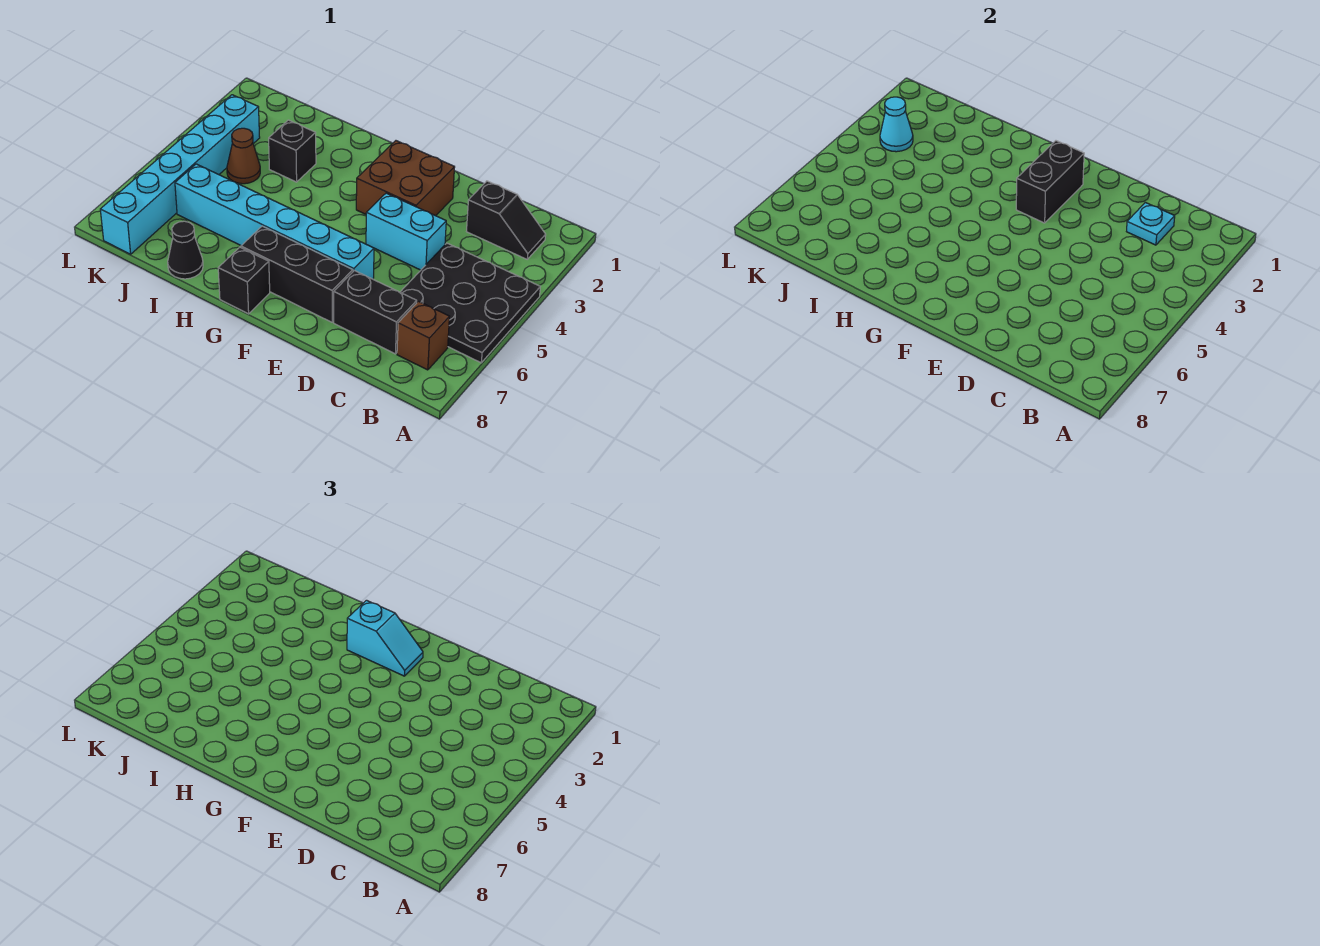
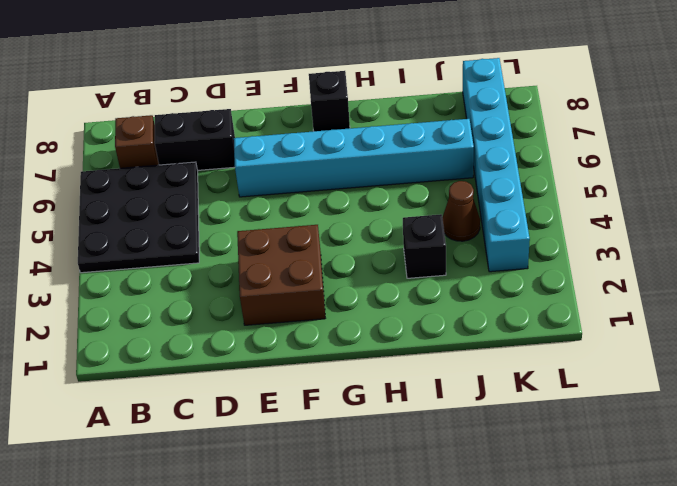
none -> black 1x2 slope [467,181,546,259]
none -> cyan 1x2 brick [366,193,446,270]
none -> black 1x3 brick [241,226,353,322]

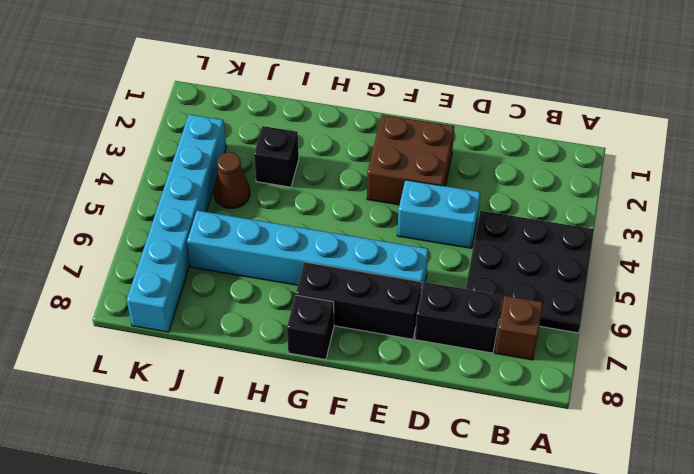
none -> black 1x2 slope [467,181,546,259]
none -> black 1x1 cone [168,221,203,279]
none -> cyan 1x1 plate [1127,202,1175,245]

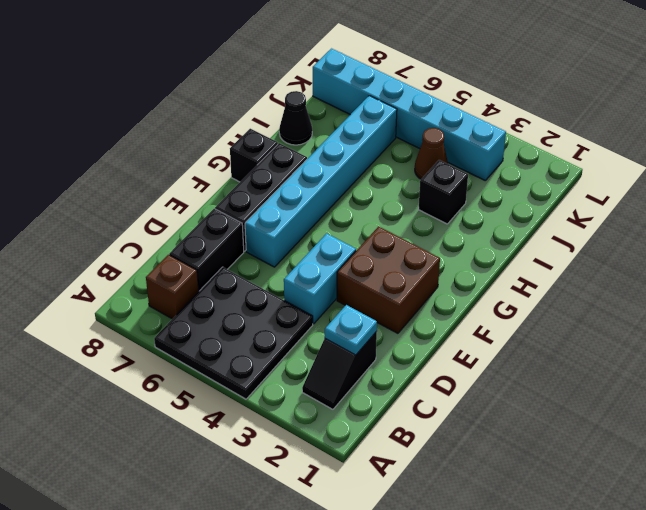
none -> black 1x2 brick [1016,141,1084,223]
none -> cyan 1x1 cone [880,97,913,152]
none -> cyan 1x2 slope [347,600,423,676]

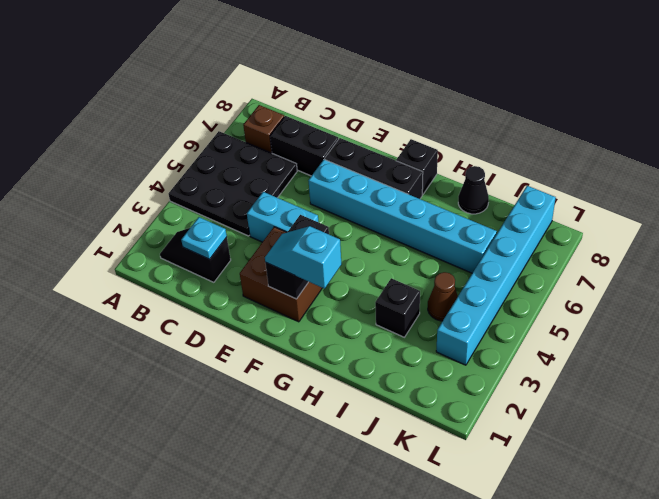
none -> cyan 1x1 cone [880,97,913,152]

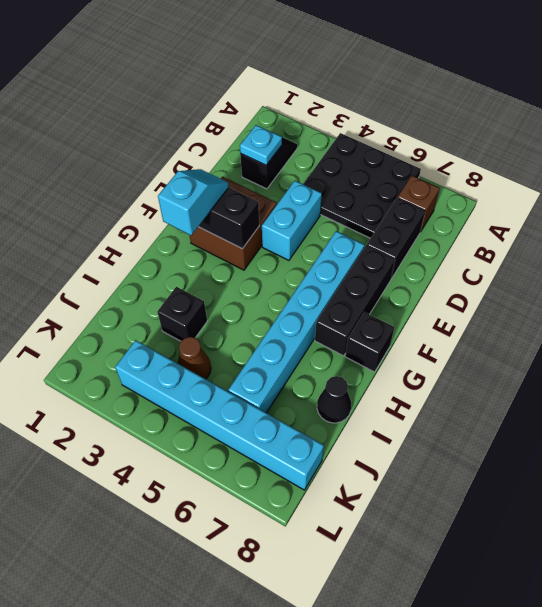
none -> cyan 1x1 cone [880,97,913,152]

